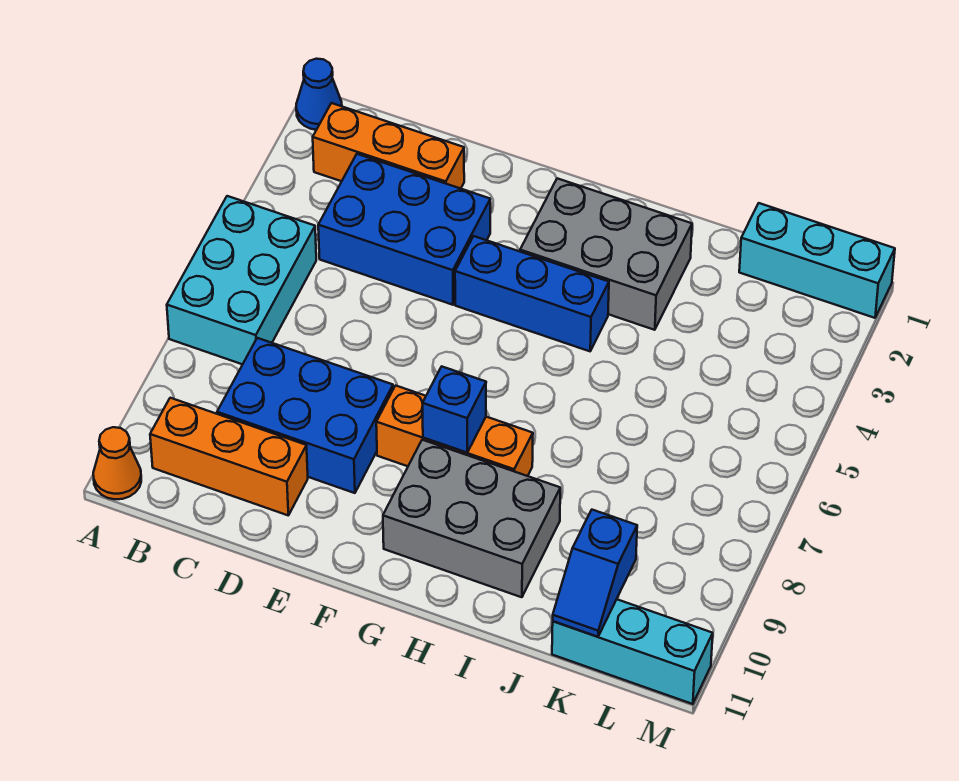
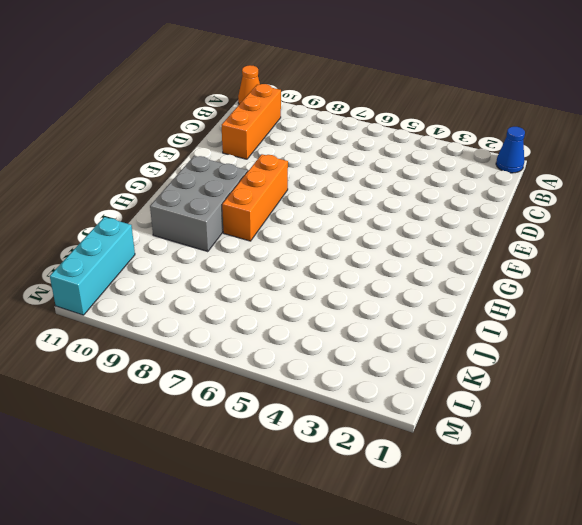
none -> cyan 2x3 brick [167,196,316,364]
none -> orange 1x3 brick [313,103,464,189]
none -> blue 2x3 brick [318,154,490,305]

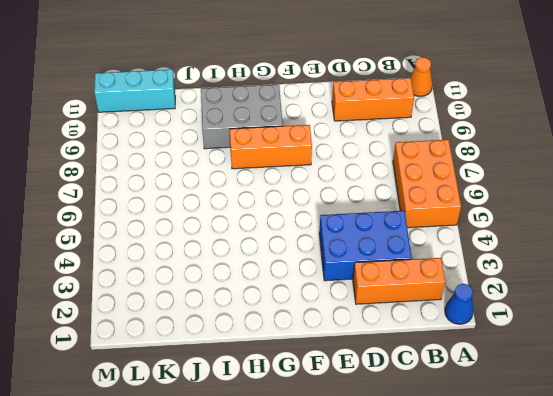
orange 2x3 brick [393,140,461,228] -> cyan 2x3 brick [167,196,316,364]
none -> blue 2x3 brick [217,338,393,493]
none -> blue 1x3 brick [455,236,609,351]
none -> grey 2x3 brick [520,178,692,330]

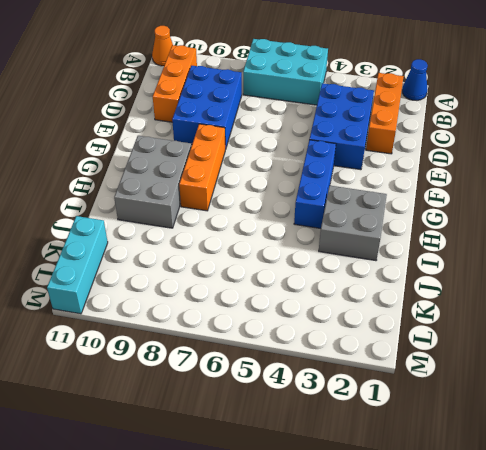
grey 2x2 brick [319,186,387,261] -> grey 2x3 brick [520,178,692,330]
none -> cyan 1x3 brick [739,203,895,318]
none -> blue 1x1 brick [423,367,486,452]
none -> blue 1x2 slope [553,510,637,637]

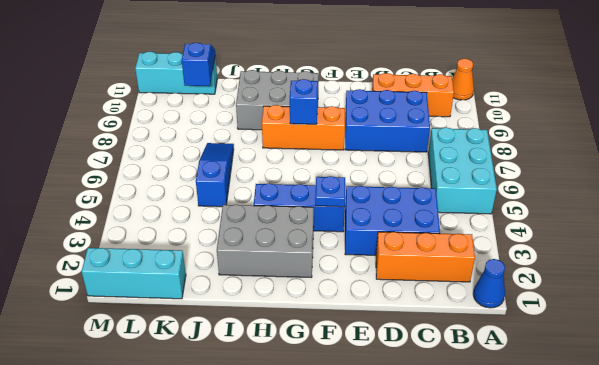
blue 1x1 plate [315,176,345,207] -> none
blue 1x3 slope [196,143,234,207] -> none

